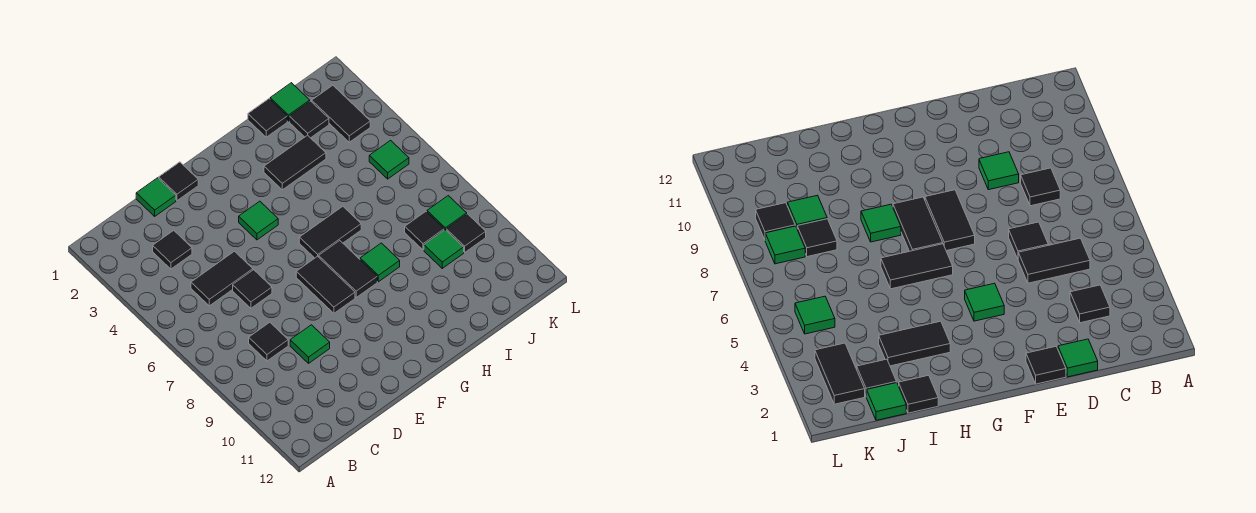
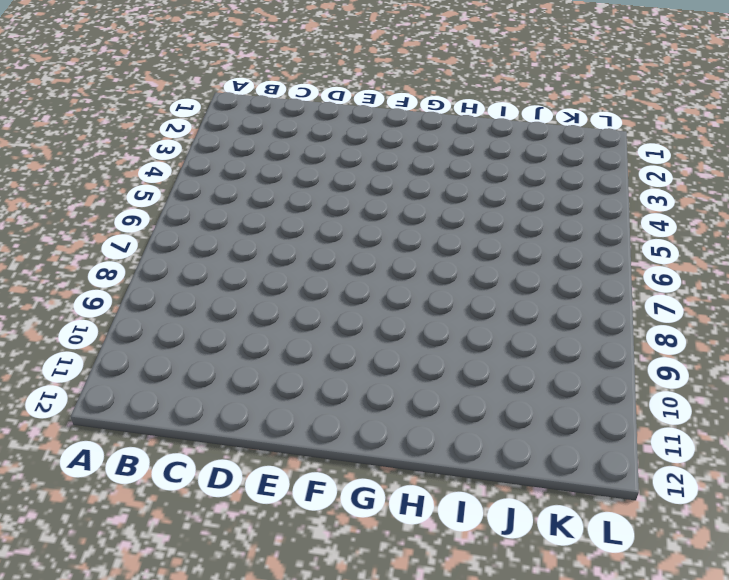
none -> black 1x1 tile [153,230,192,269]
none -> black 1x2 tile [191,251,253,306]
none -> black 1x1 tile [249,322,288,361]

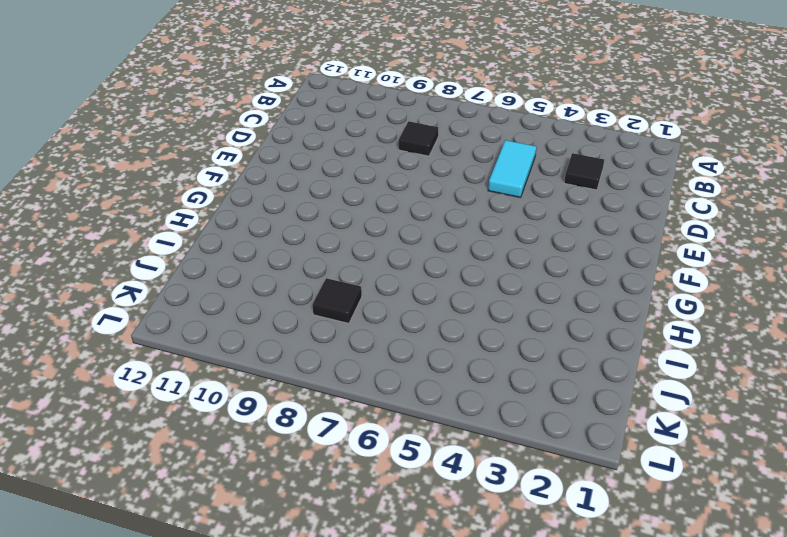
cyan 1x2 tile [488,140,537,198] -> black 1x2 tile [191,251,253,306]
none -> green 1x1 tile [136,178,176,216]
none -> black 1x1 tile [233,270,272,308]
none -> green 1x1 tile [290,325,330,363]

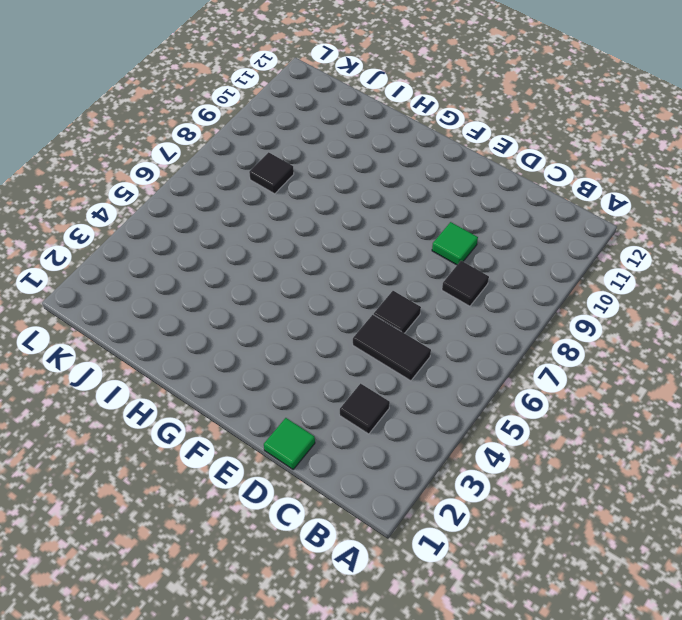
none -> black 1x1 tile [159,162,198,201]
none -> green 1x1 tile [239,201,278,240]
none -> black 1x2 tile [296,256,355,313]

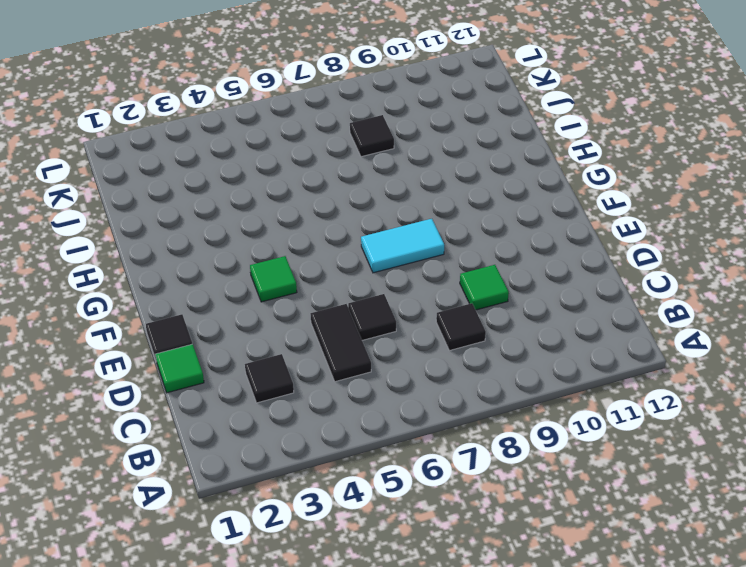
cyan 1x2 tile [361,219,444,273] -> black 1x2 tile [296,256,355,313]
none -> black 1x2 tile [299,206,361,258]
none -> black 1x2 tile [319,241,377,297]
none -> black 1x2 tile [264,135,326,190]

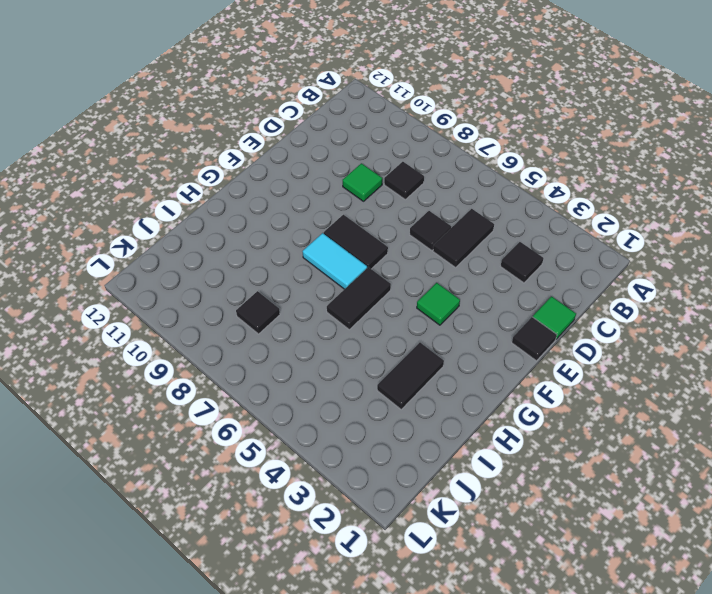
cyan 1x2 tile [302,233,367,289] -> black 1x2 tile [319,241,377,297]
none -> green 1x1 tile [360,243,400,282]
none -> black 1x1 tile [248,99,287,137]
none -> green 1x1 tile [270,83,310,121]

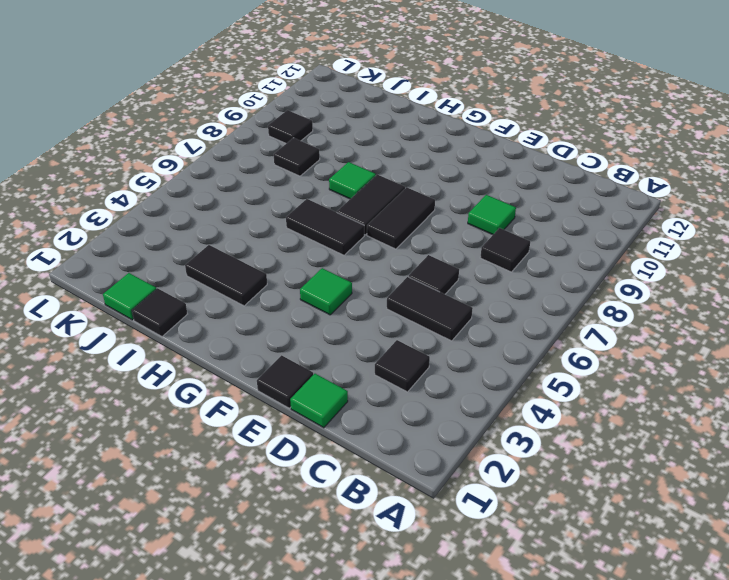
none -> black 1x1 tile [289,101,329,138]
none -> green 1x1 tile [424,230,464,268]
none -> black 1x2 tile [312,85,370,142]

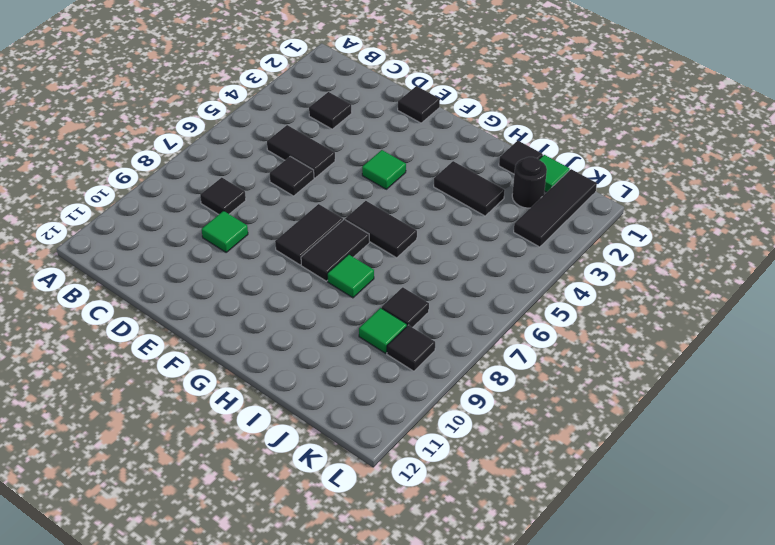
black 1x1 round brick [512,157,547,208] -> black 1x1 tile [289,101,329,138]
black 1x3 tile [514,169,597,247] -> black 1x2 tile [312,85,370,142]
none -> green 1x1 tile [136,178,176,216]
none -> green 1x1 tile [369,140,409,179]
none -> green 1x1 tile [427,196,467,230]

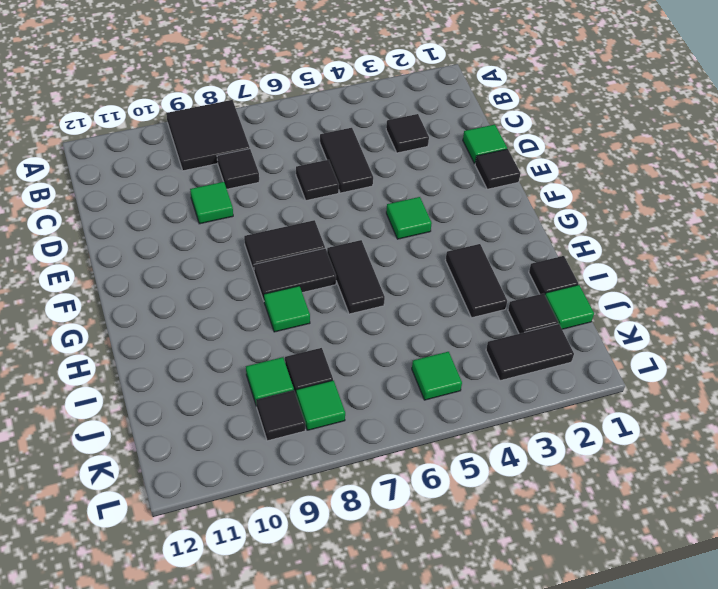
black 2x2 tile [166,100,250,171] -> none

